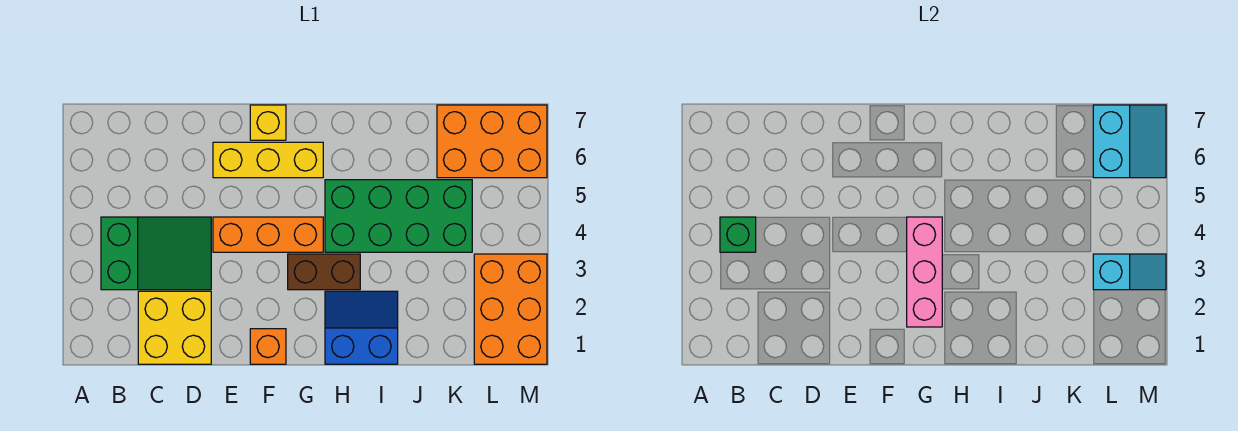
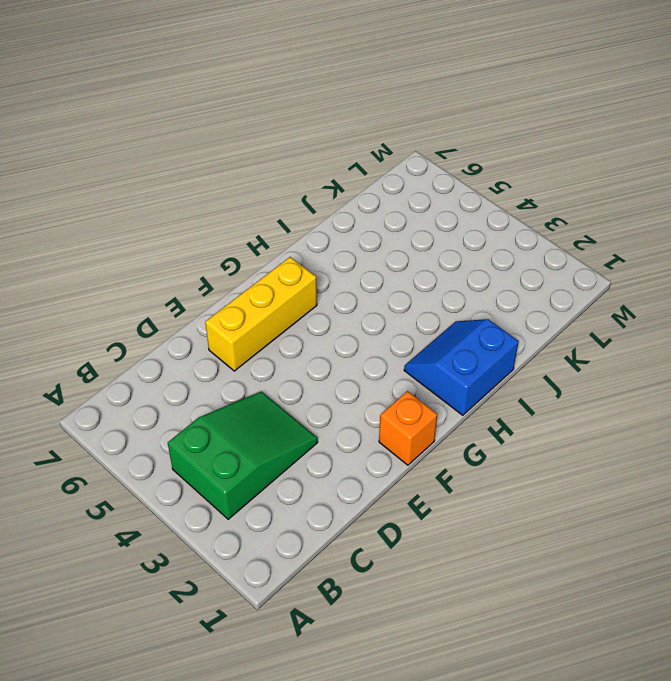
none -> yellow 2x2 brick [138,291,211,364]
none -> orange 1x3 brick [213,217,323,252]
none -> yellow 1x1 brick [250,105,286,140]

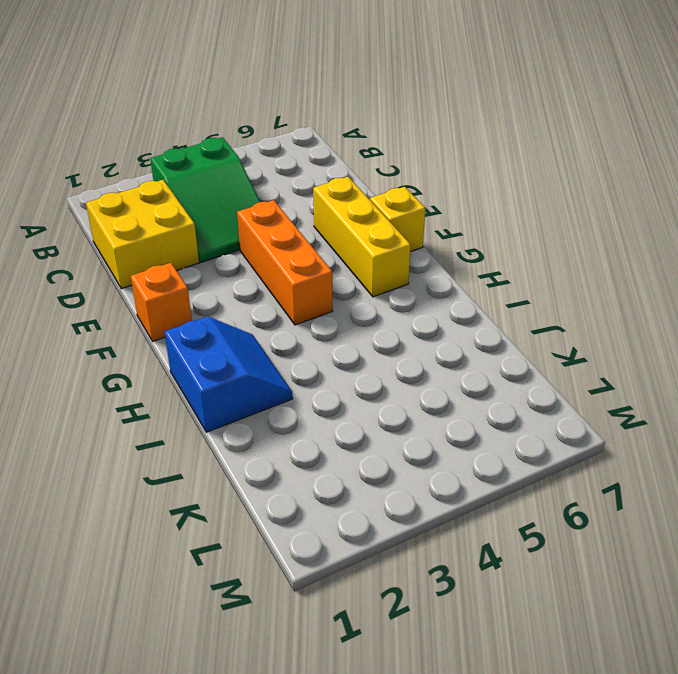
none -> brown 1x2 brick [288,254,360,290]
none -> green 2x4 brick [325,180,472,252]
none -> orange 2x3 brick [437,105,547,178]

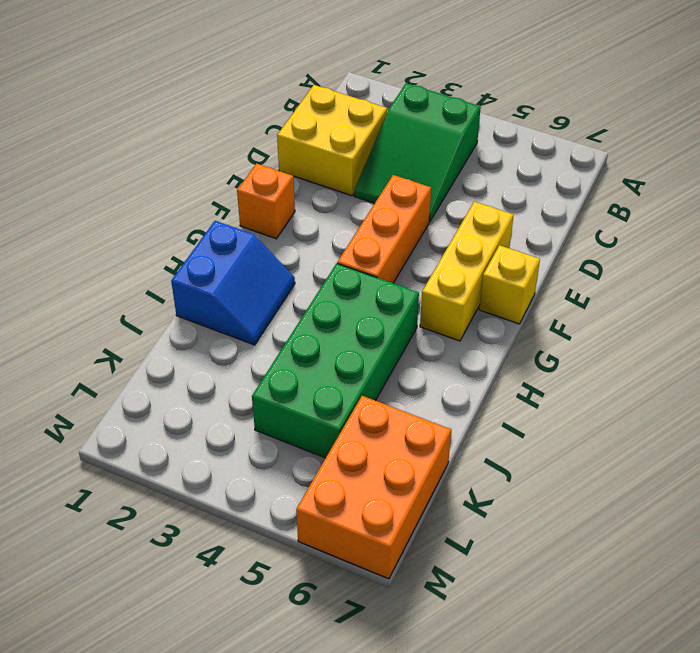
none -> brown 1x2 brick [288,254,360,290]
none -> orange 2x3 brick [474,254,547,364]
none -> green 1x1 brick [720,217,756,252]

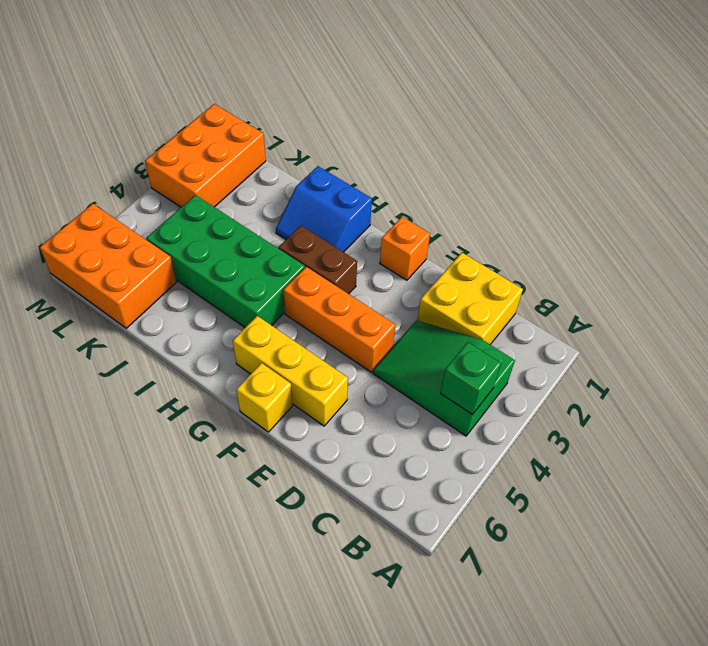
none -> pink 1x3 brick [907,217,942,327]
none -> cyan 1x2 slope [1093,254,1166,290]
none -> cyan 2x2 slope [1093,105,1166,178]

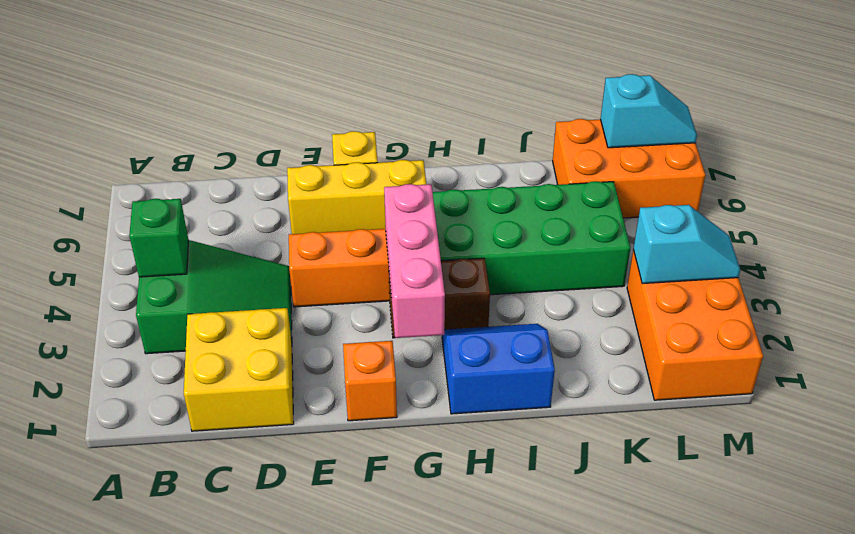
cyan 1x2 slope [601,74,697,148] -> cyan 2x2 slope [1093,105,1166,178]

